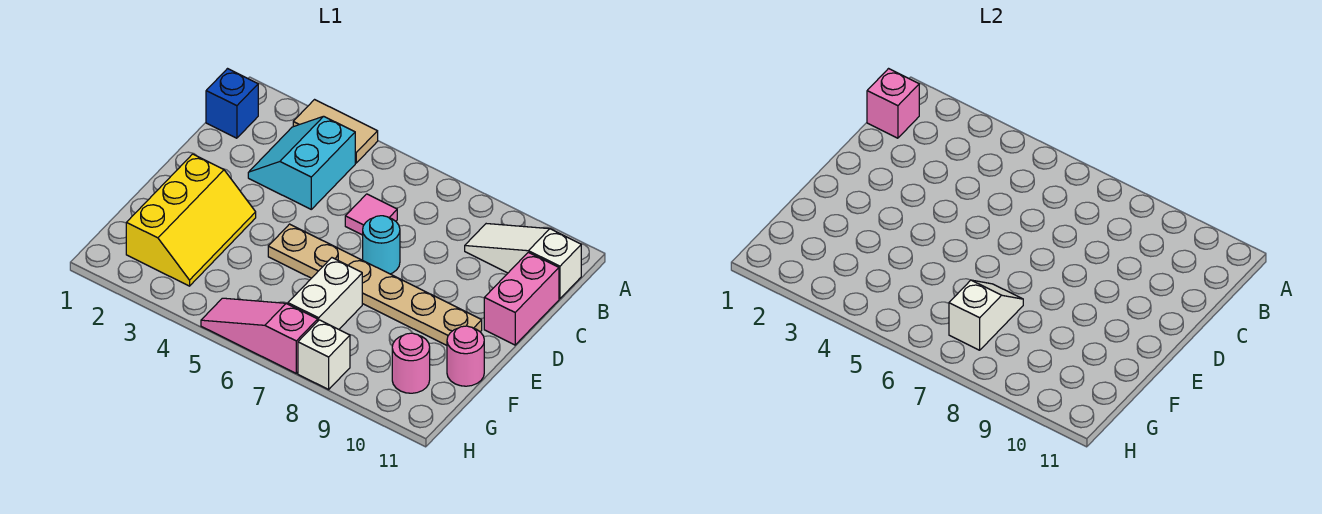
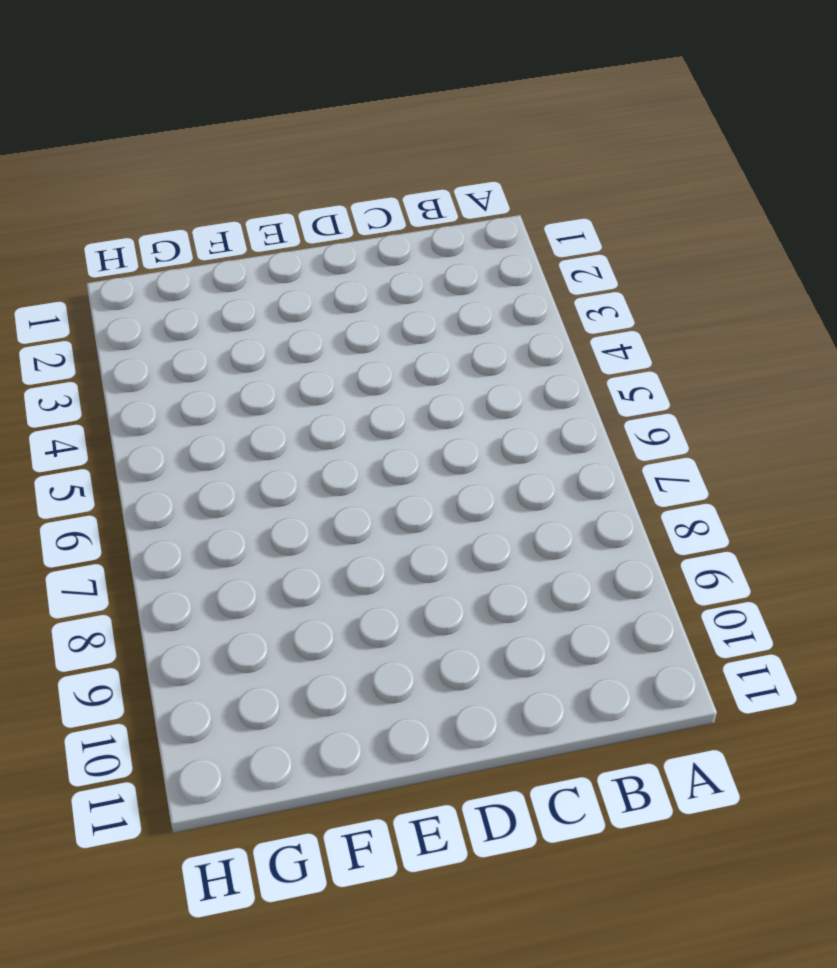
none -> tan 1x2 tile [293,100,378,163]
none -> blue 1x1 brick [206,69,258,138]
none -> cyan 2x2 slope [248,116,355,209]

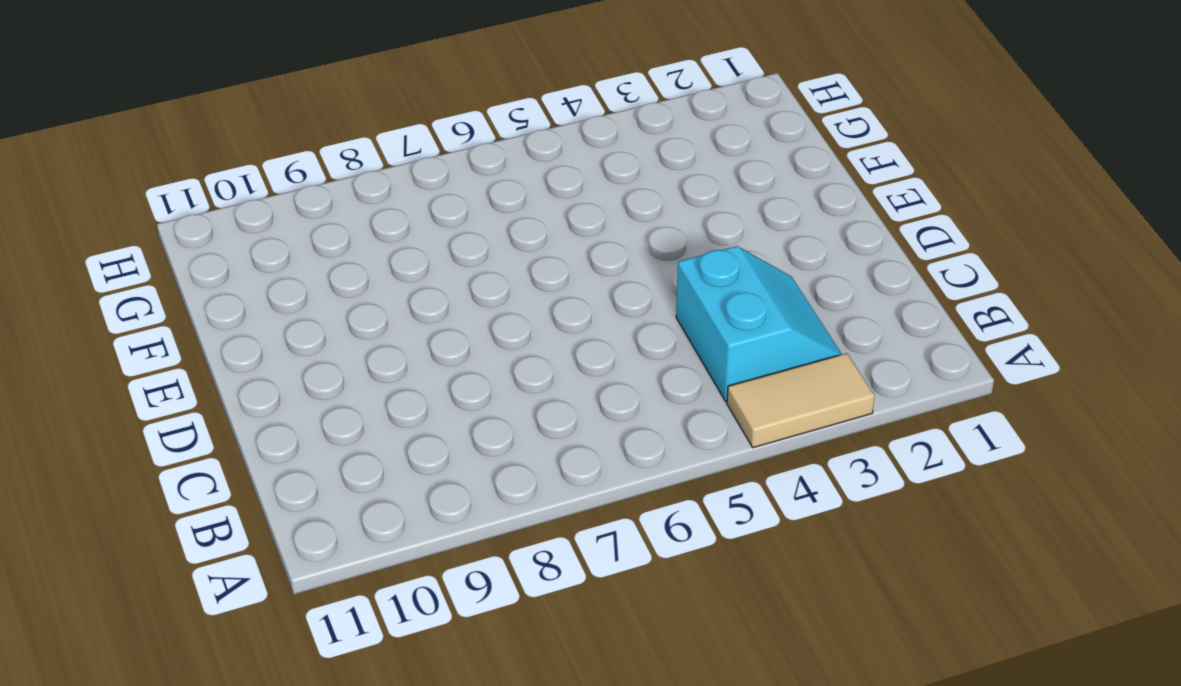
none -> blue 1x1 brick [206,69,258,138]
none -> white 1x3 slope [465,224,581,299]
none -> pink 1x1 tile [345,194,397,235]

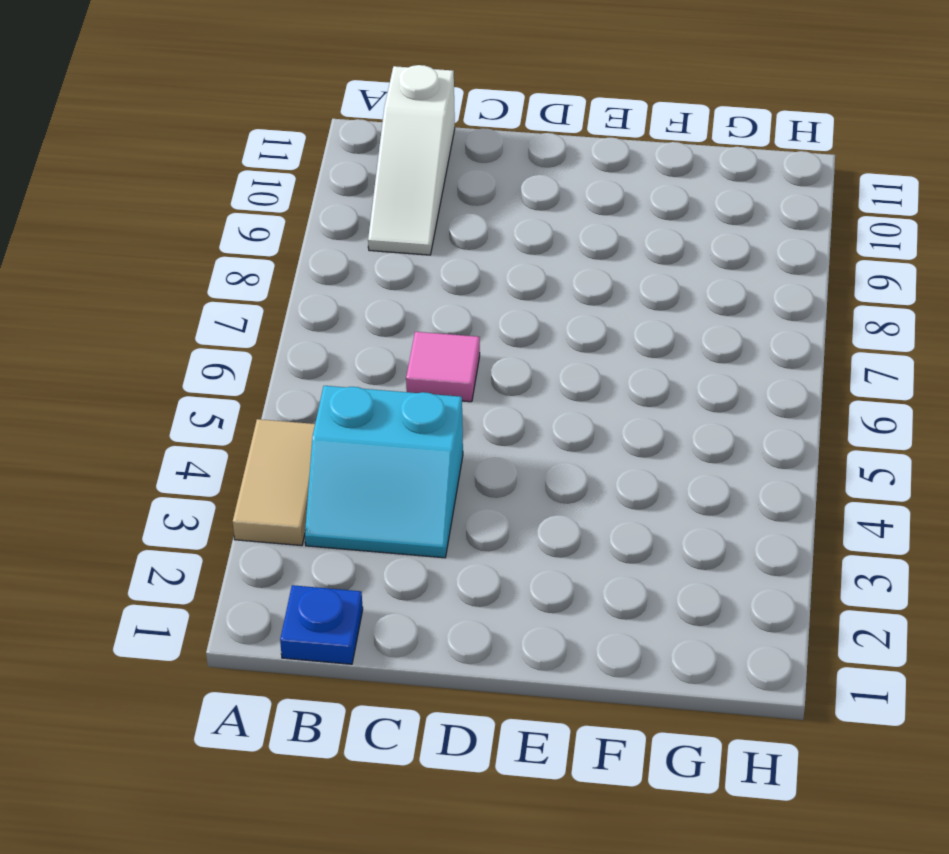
blue 1x1 plate [280,585,363,664] -> blue 1x1 brick [206,69,258,138]
none -> pink 1x2 brick [484,252,559,345]
none -> cyan 1x1 round brick [363,216,400,274]
none -> yellow 2x3 slope [126,154,256,286]

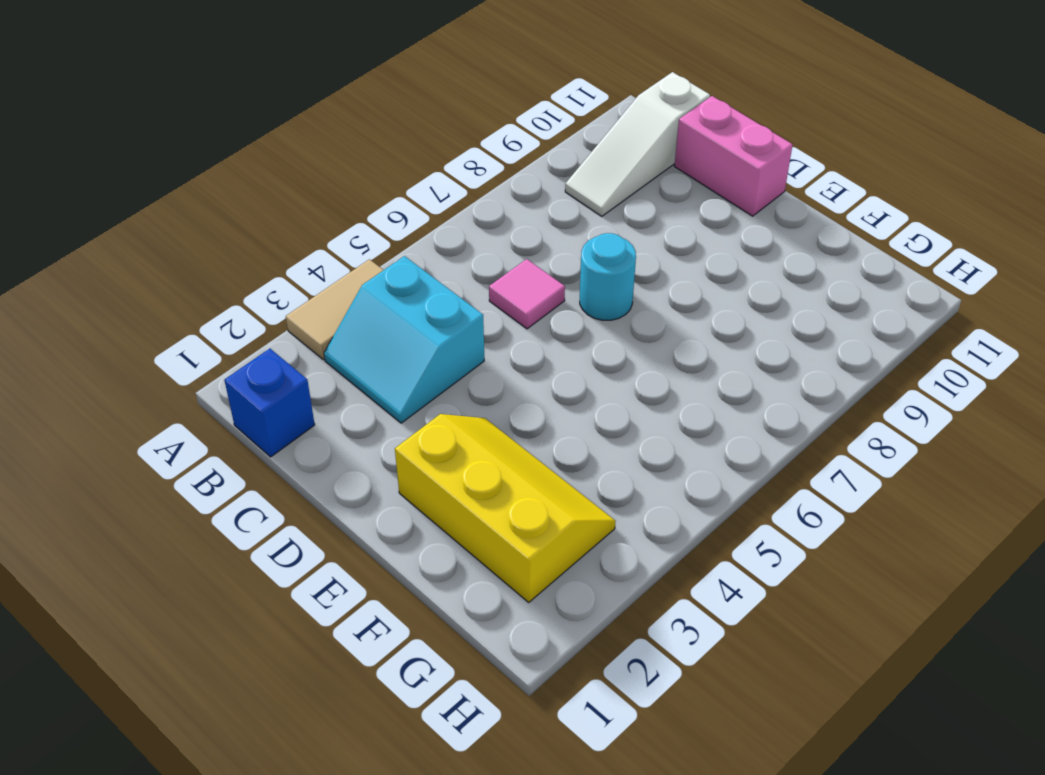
none -> tan 1x6 plate [268,224,482,345]
none -> white 1x2 brick [288,258,362,329]
none -> pink 1x1 round brick [447,326,484,386]

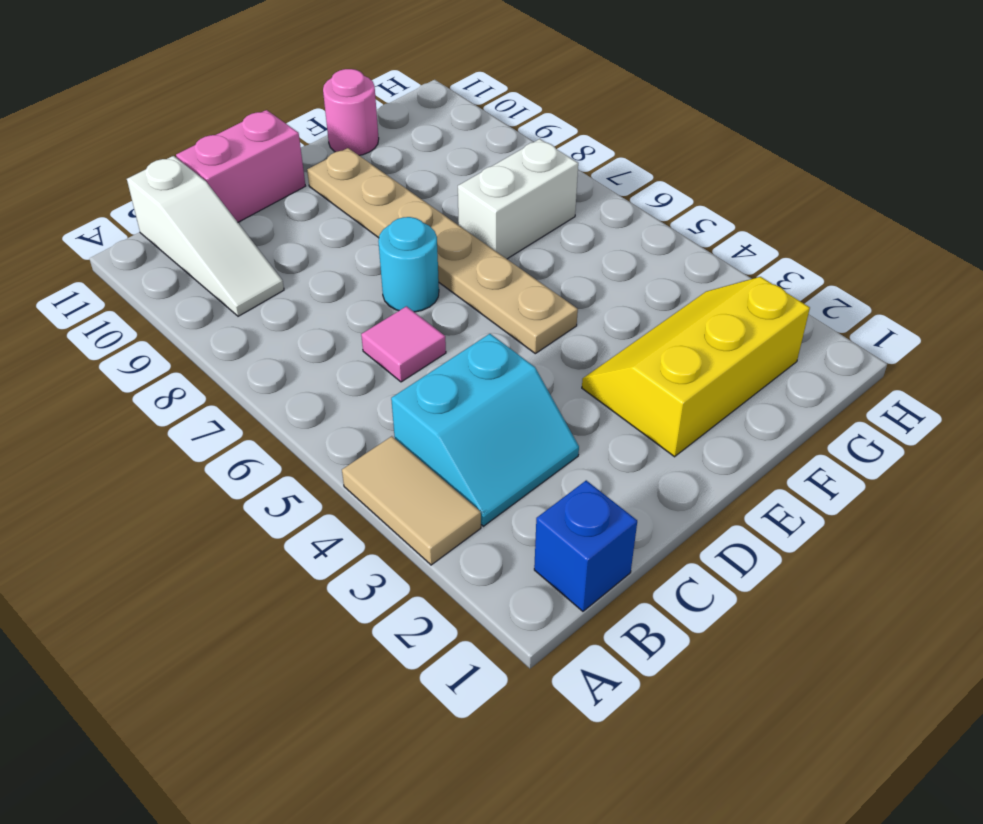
none -> pink 1x1 round brick [392,333,430,393]
none -> pink 1x3 slope [201,298,318,373]
none -> white 1x1 brick [298,320,350,389]

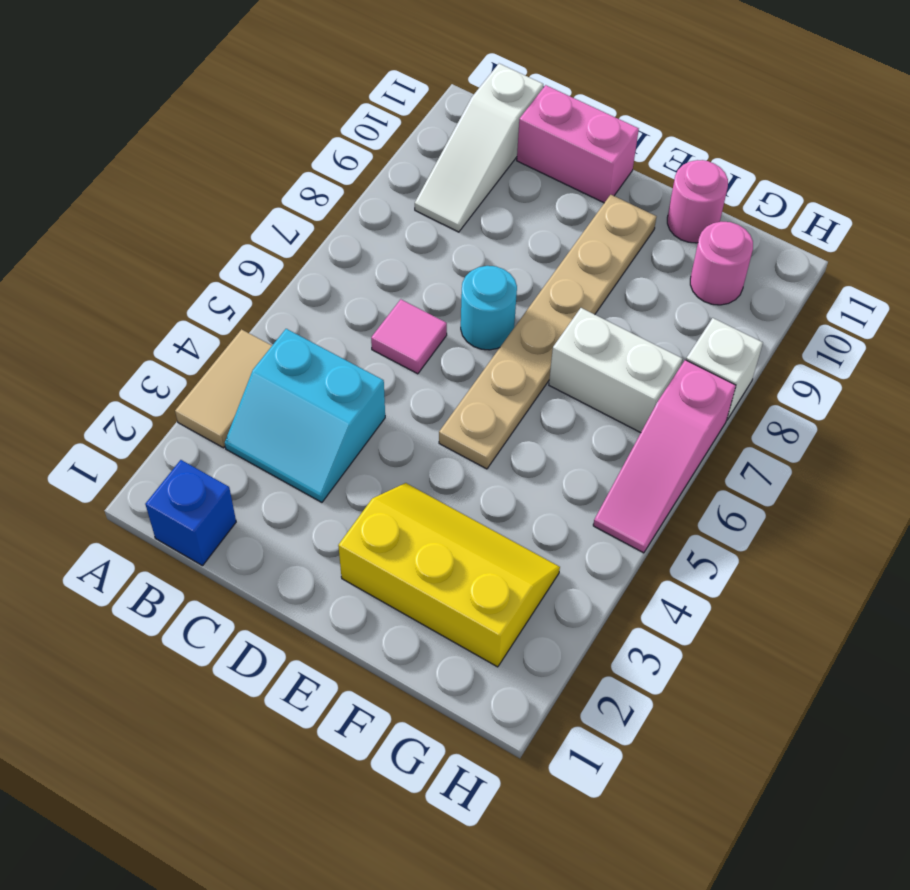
none -> pink 1x1 brick [867,69,919,138]
none -> white 1x2 slope [949,280,1023,350]

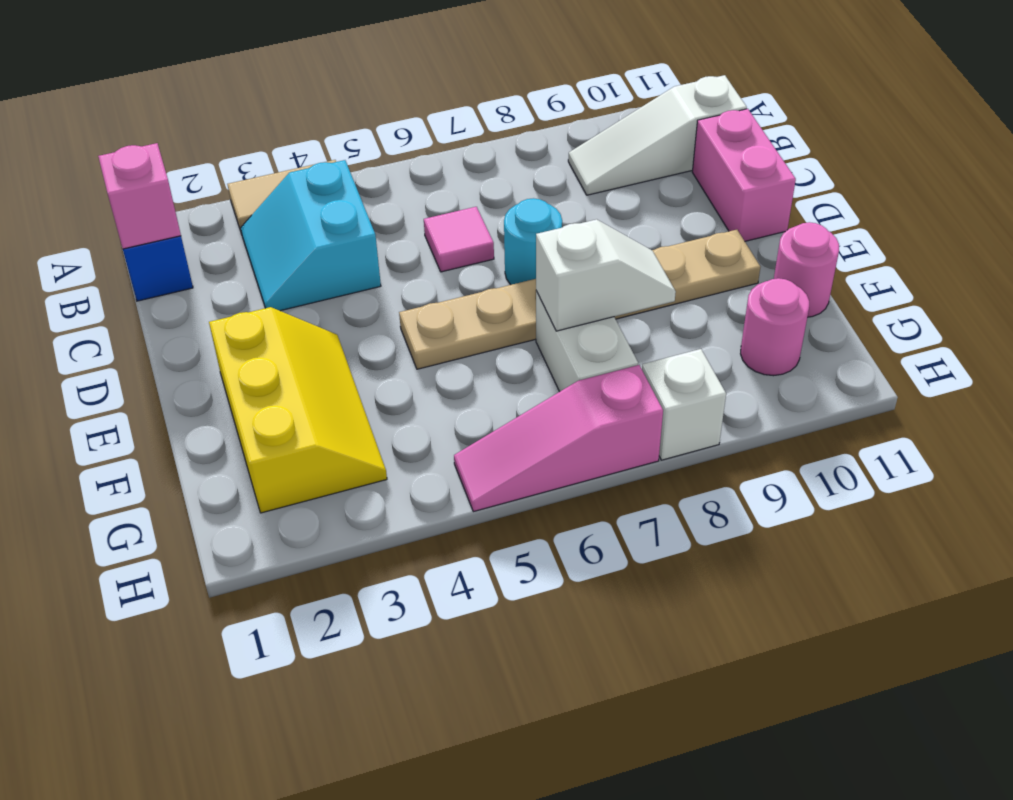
white 1x2 slope [536,219,676,331] -> white 1x2 slope turned to [949,280,1023,350]

